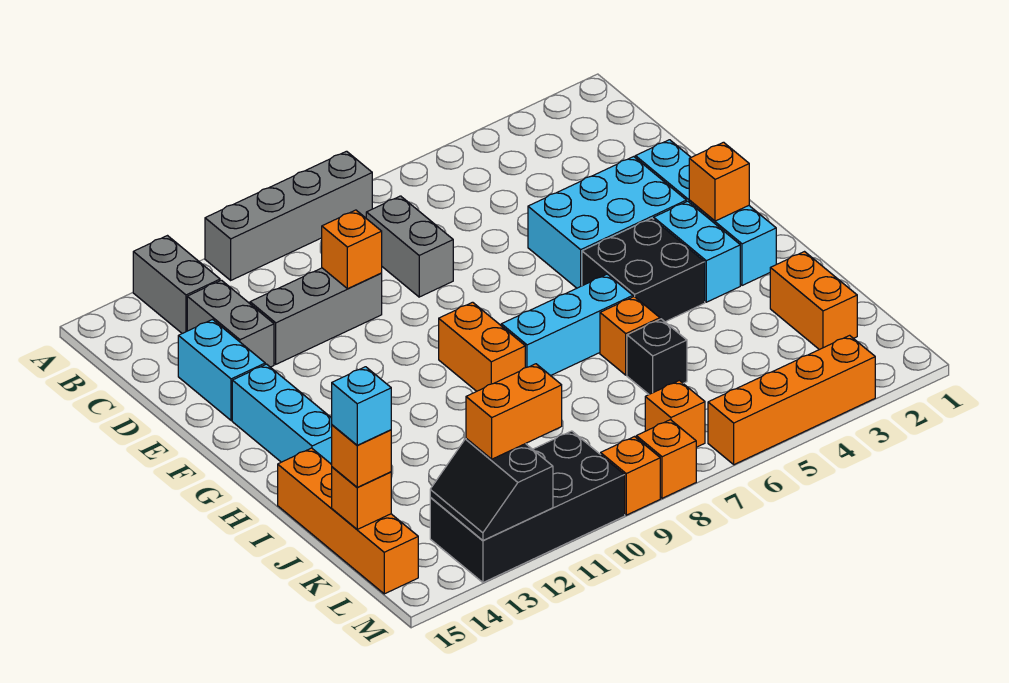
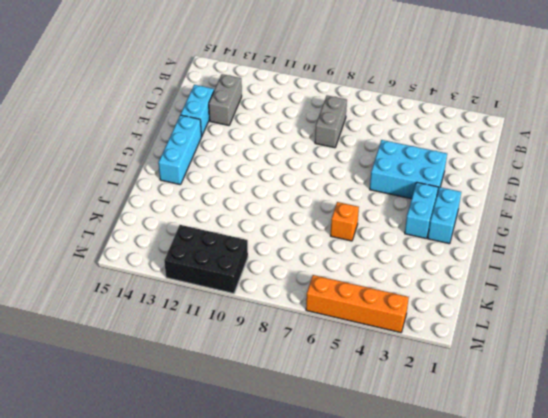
cyan 1x2 brick [428,187,461,244] -> cyan 1x4 brick [635,140,776,285]
black 2x3 brick [164,225,248,294] -> black 2x4 brick [430,431,625,582]
none -> grey 1x4 brick [205,151,372,280]
none -> grey 1x2 brick [133,236,220,333]
none -> grey 1x3 brick [250,268,382,364]

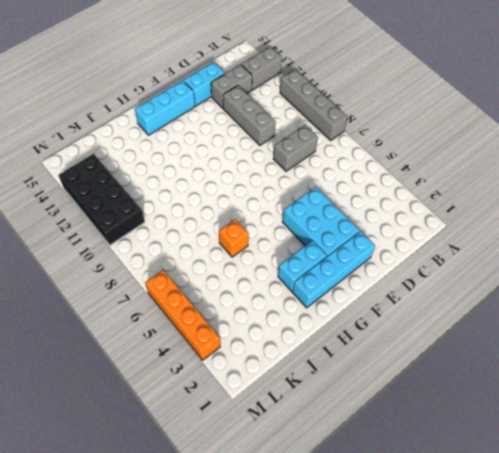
none -> black 2x2 brick [582,218,705,322]
none -> orange 1x2 brick [439,302,525,391]
none -> cyan 1x3 brick [501,274,633,376]

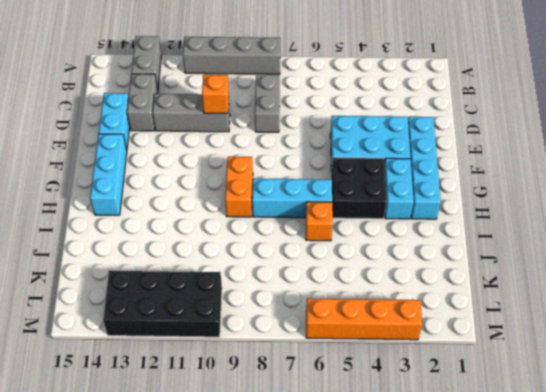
none -> orange 1x4 brick [278,448,418,594]
none -> orange 1x2 brick [770,252,857,350]
none -> black 1x1 brick [627,319,687,394]

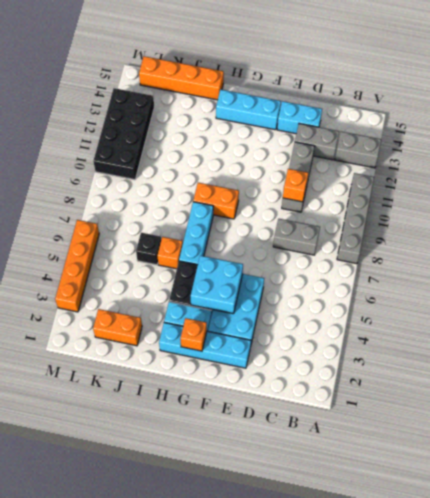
cyan 2x2 brick [191,256,243,314] -> none
none -> orange 1x1 brick [645,380,705,447]
none -> orange 1x1 brick [636,420,696,498]
none -> orange 1x1 brick [601,437,660,515]

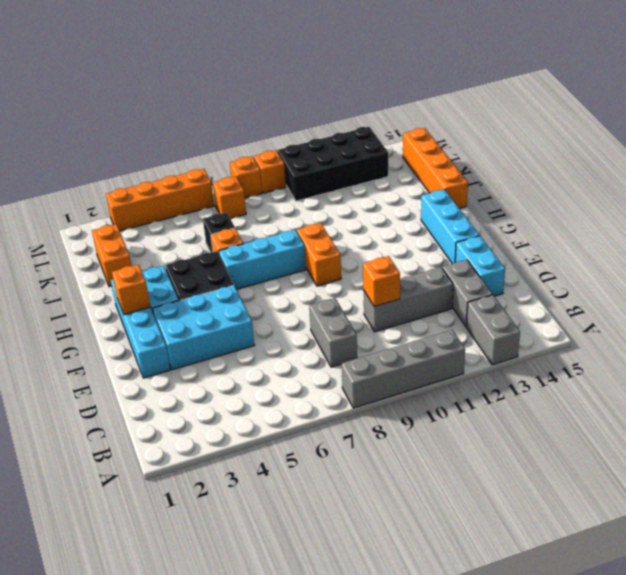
none -> orange 1x1 brick [332,467,391,529]
none -> black 2x2 slope [430,439,553,540]
none -> orange 1x1 brick [332,425,391,487]

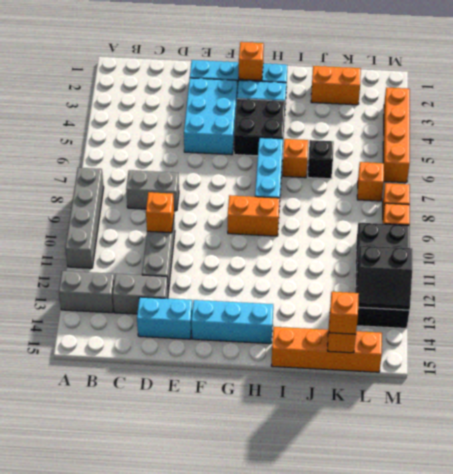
none -> orange 1x2 brick [466,364,562,459]
none -> cyan 1x1 brick [332,367,391,445]

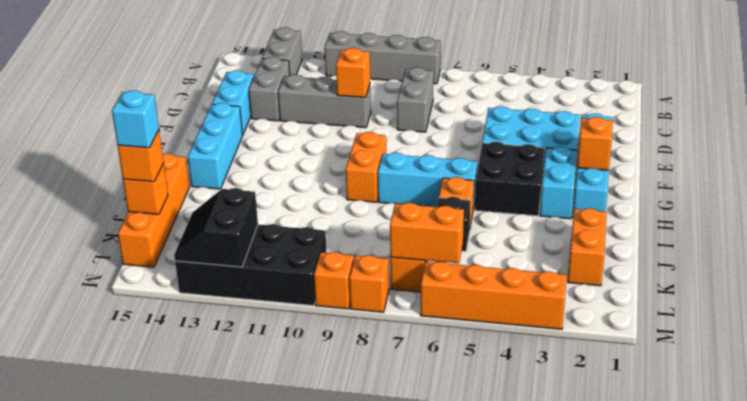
orange 1x2 brick [390,203,464,263] -> orange 1x2 brick moved to [466,364,562,459]

